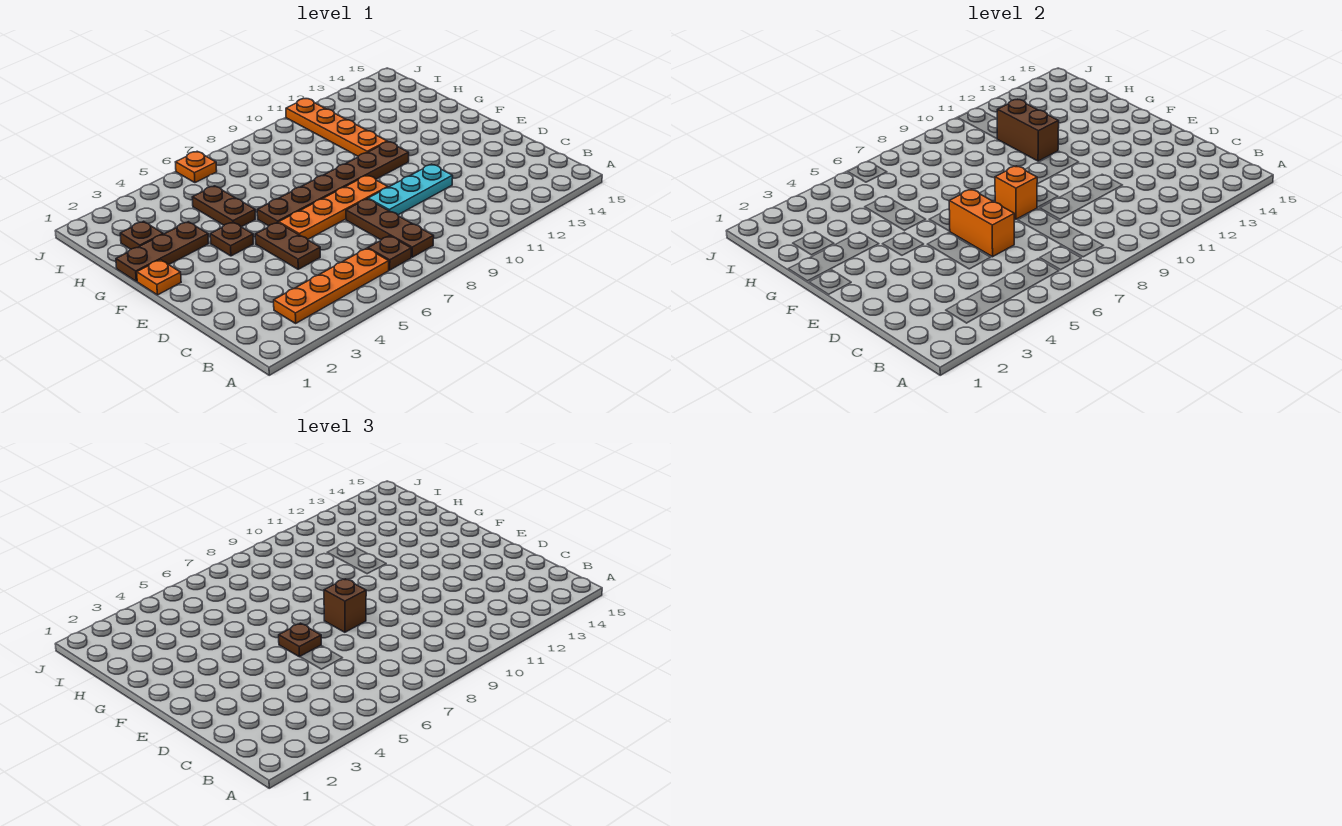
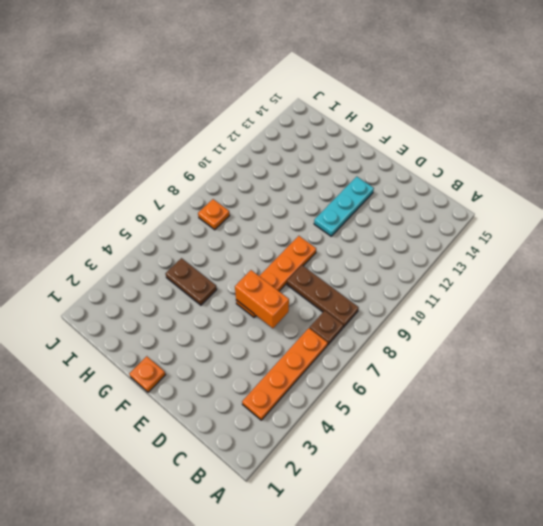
cyan 1x3 plate [314,177,374,236] -> cyan 1x3 plate moved to [368,164,453,215]
orange 1x1 plate [198,199,230,230] -> orange 1x1 plate moved to [176,151,217,183]
none -> brown 1x2 plate [255,222,320,269]
none -> brown 1x1 plate [210,222,253,256]
none -> brown 1x6 plate [257,142,409,226]

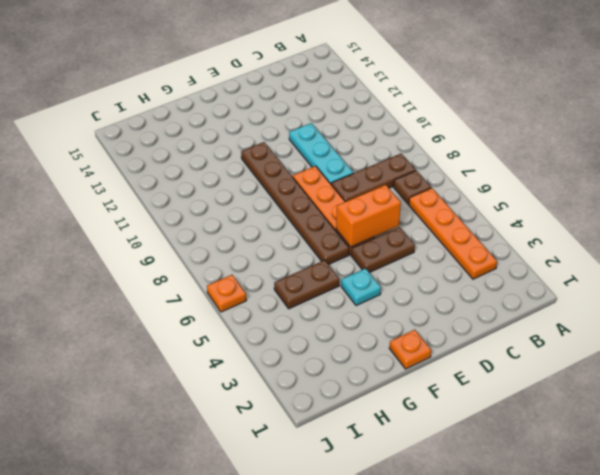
cyan 1x1 plate [341,268,381,306] -> brown 1x1 plate [210,222,253,256]
none -> brown 1x3 plate [116,222,209,281]
none -> orange 1x4 plate [286,99,387,156]
none -> brown 1x1 plate [120,221,163,249]

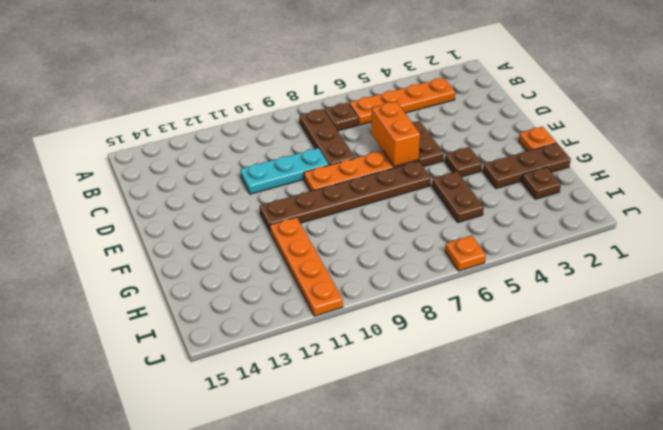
none -> orange 1x1 brick [995,166,1037,219]
none -> brown 1x2 brick [997,99,1059,161]
none -> brown 1x1 plate [279,623,321,657]

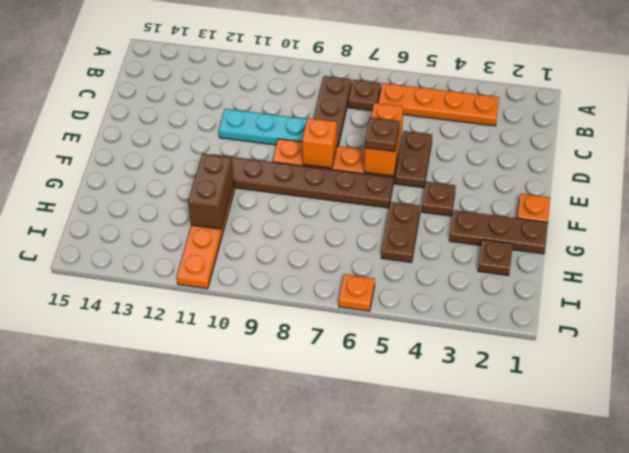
none -> brown 1x1 brick [324,579,366,632]

